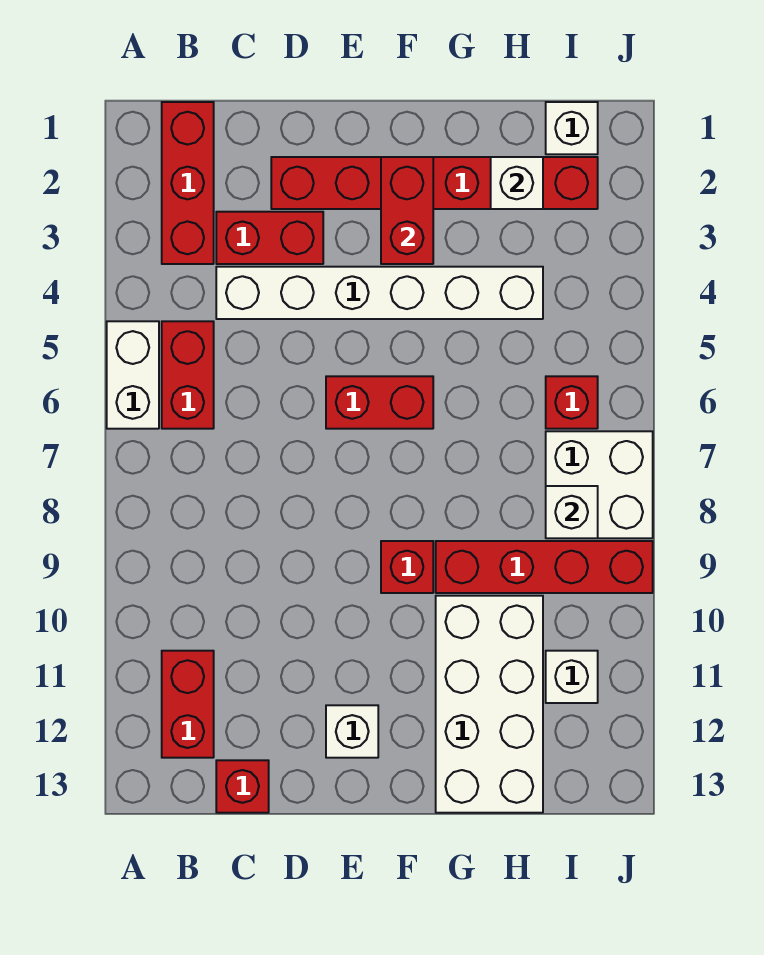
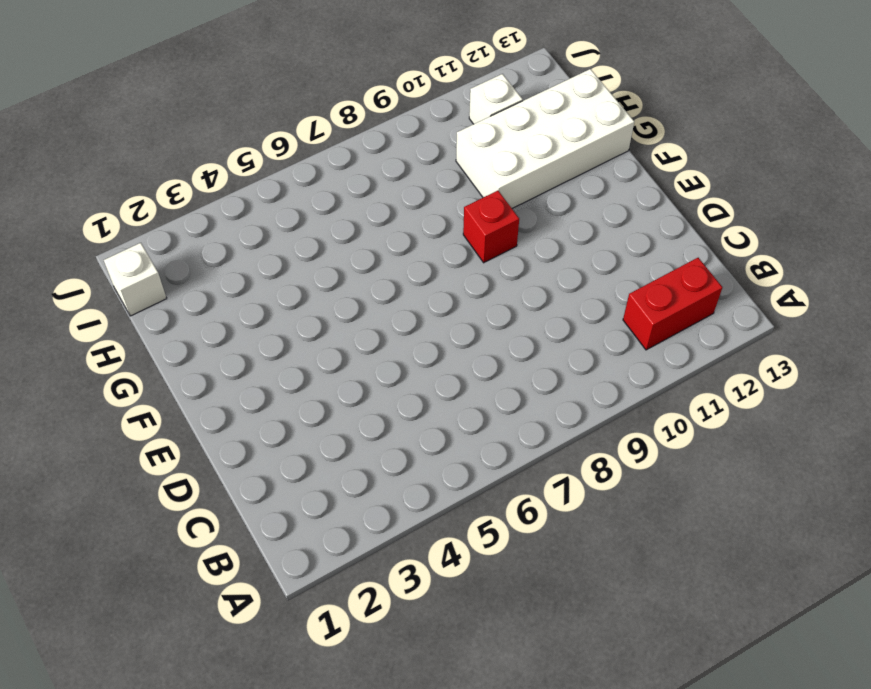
none -> white 1x2 brick [107,321,159,429]
none -> red 1x3 brick [162,102,214,264]
none -> red 1x2 brick [162,321,214,429]

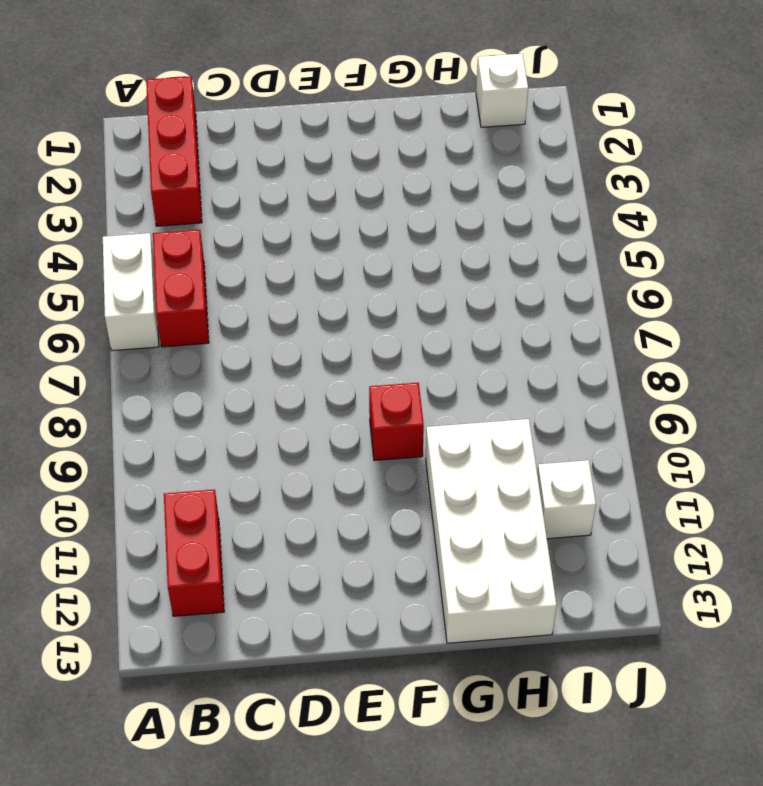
none -> red 1x2 brick [216,212,323,264]
none -> white 1x6 brick [216,267,543,319]
none -> red 1x1 brick [216,760,269,813]

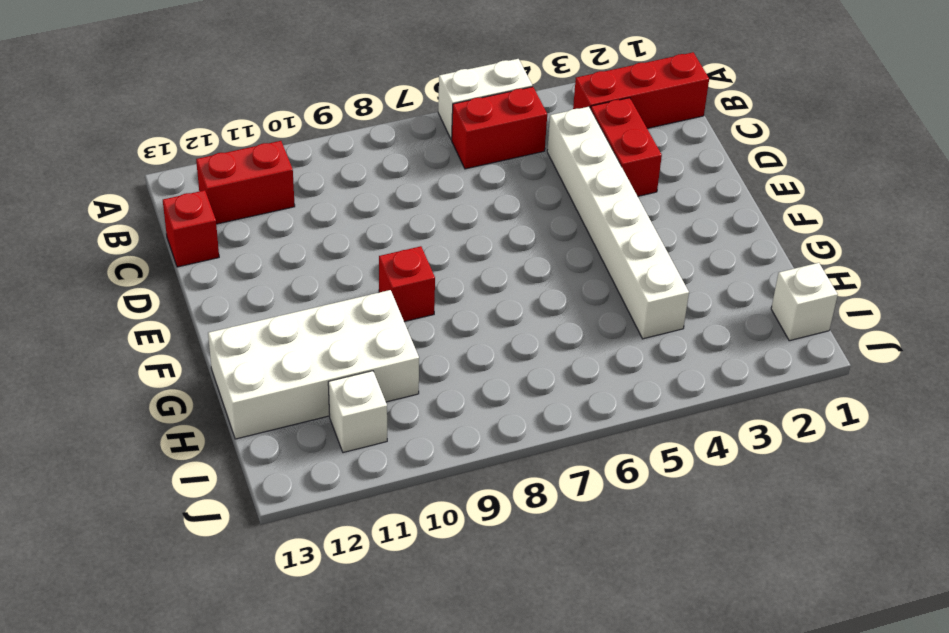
none -> red 1x6 brick [271,157,598,209]
none -> red 1x2 brick [326,376,433,429]
none -> white 1x1 brick [326,705,378,758]

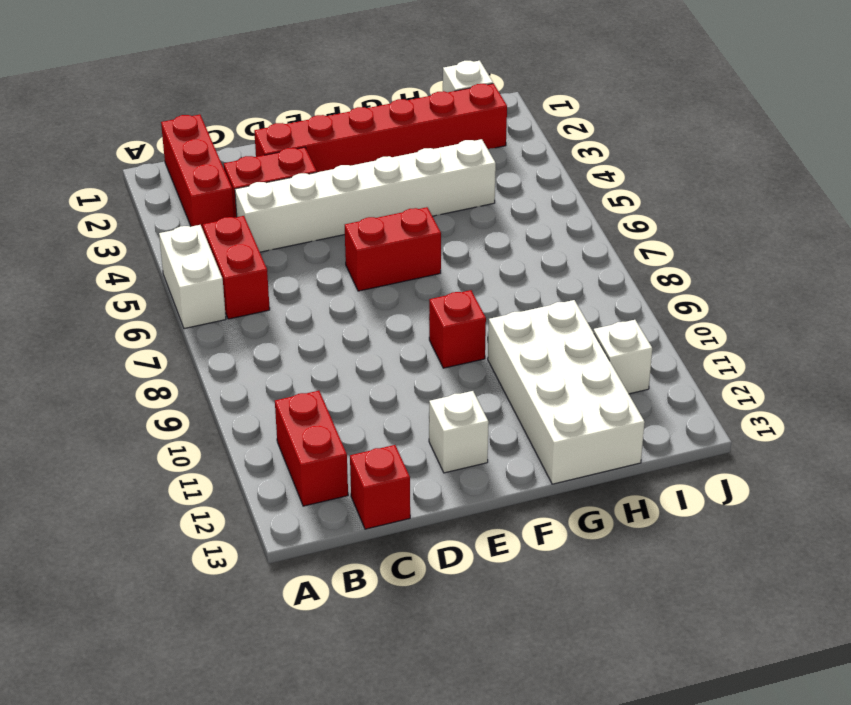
none -> red 1x4 brick [436,541,653,593]
none -> red 1x1 brick [546,376,598,429]
none -> white 2x2 brick [546,431,653,538]

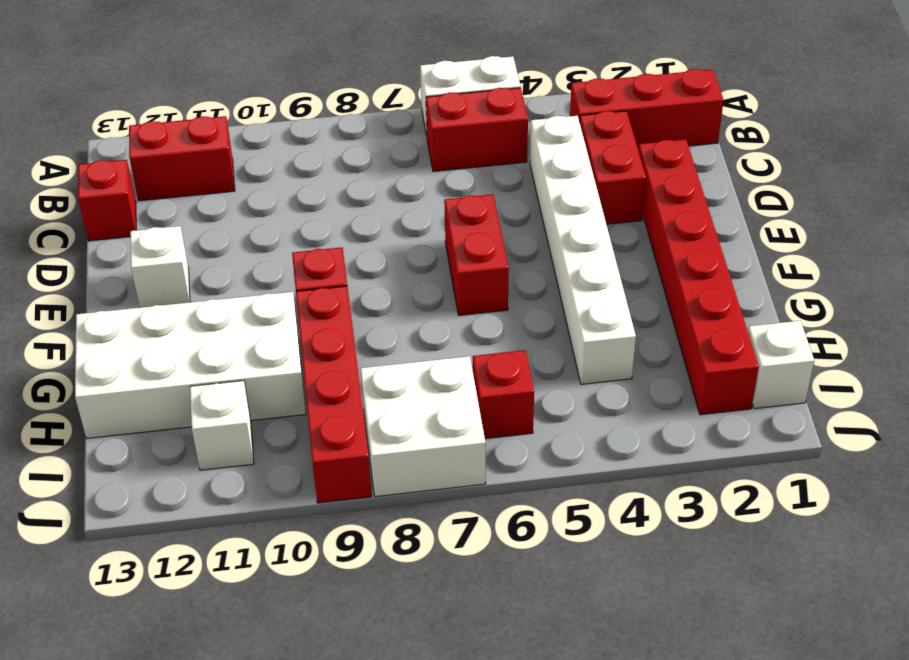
none -> red 1x2 brick [381,157,433,264]
none -> white 1x1 brick [491,157,543,209]
none -> white 1x1 brick [546,486,598,538]

